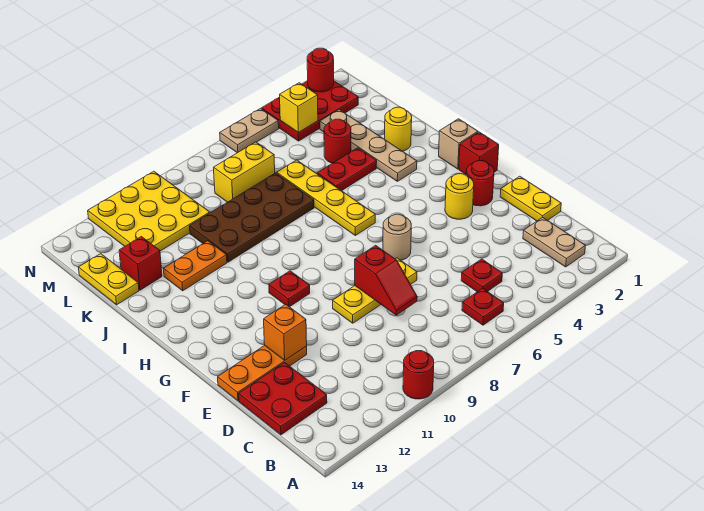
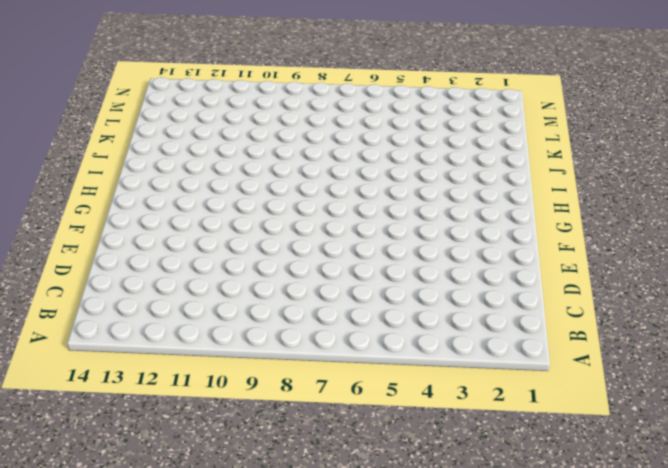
none -> red 1x1 round brick [403,351,434,399]
none -> tan 1x2 plate [523,217,586,267]
none -> red 1x1 plate [462,288,504,325]
none -> red 1x1 plate [461,259,502,292]

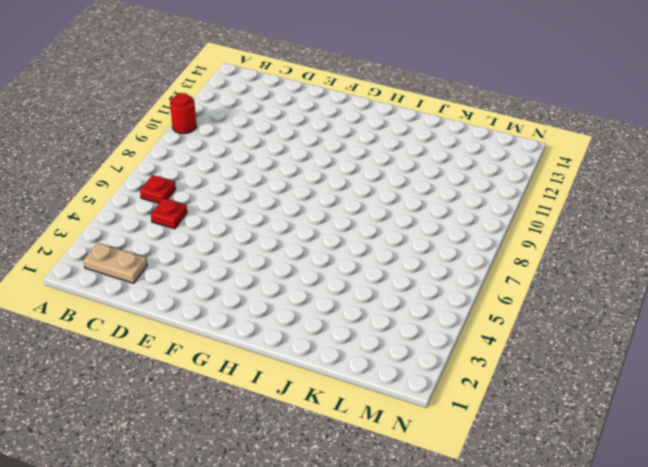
none -> red 2x2 plate [239,363,327,435]
none -> yellow 1x2 plate [500,176,561,221]
none -> yellow 1x3 plate [333,258,417,323]
none -> orange 1x3 plate [218,346,307,401]

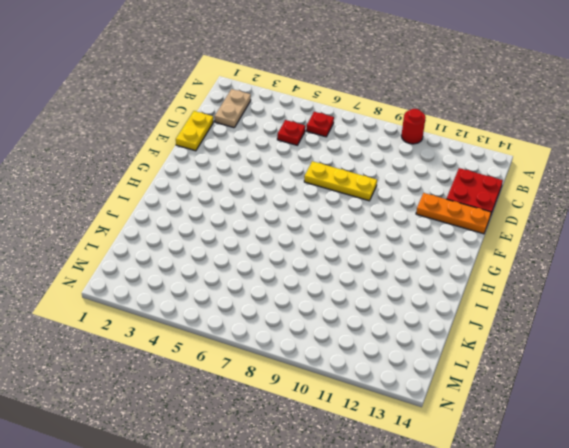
none -> red 1x1 round brick [466,161,494,206]
none -> yellow 1x1 round brick [445,174,474,219]
none -> tan 1x1 round brick [383,214,411,260]
none -> red 1x1 brick [459,132,499,174]

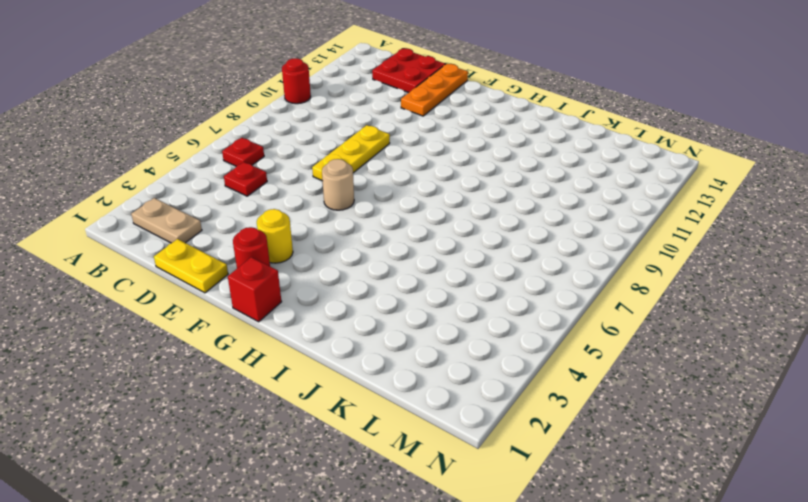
none -> red 1x1 plate [269,271,310,307]
none -> tan 1x1 brick [439,119,478,169]
none -> yellow 1x4 plate [277,160,375,235]
none -> tan 1x4 plate [320,110,417,181]

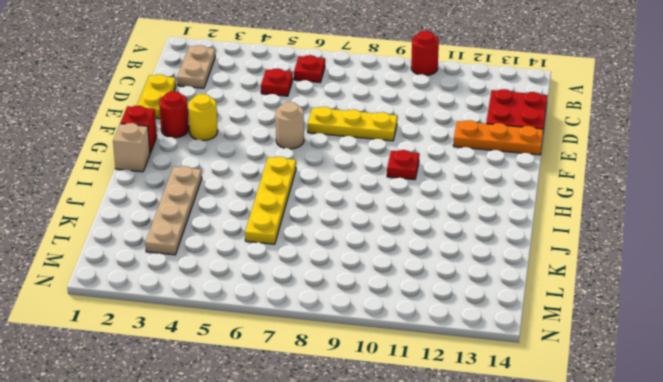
none -> yellow 1x1 round brick [385,107,412,151]
none -> red 1x2 plate [317,148,377,191]
none -> brown 2x4 plate [190,173,314,262]
none -> orange 1x2 plate [163,241,227,291]

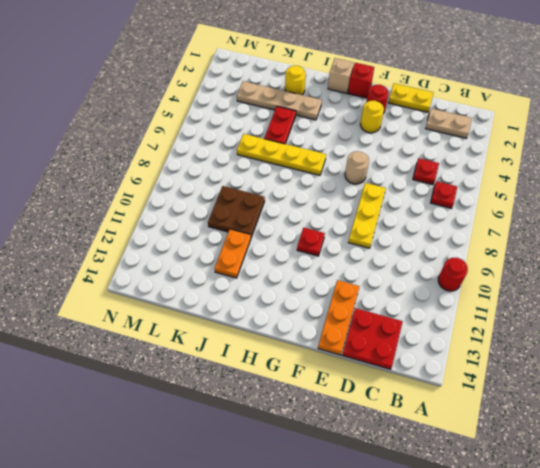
brown 2x2 plate [208,186,265,237] -> brown 2x4 plate [190,173,314,262]
none -> red 1x1 round brick [324,119,351,163]
none -> red 1x1 brick [119,237,162,290]
none -> yellow 1x2 plate [78,254,139,305]
none -> yellow 1x2 brick [214,142,275,202]

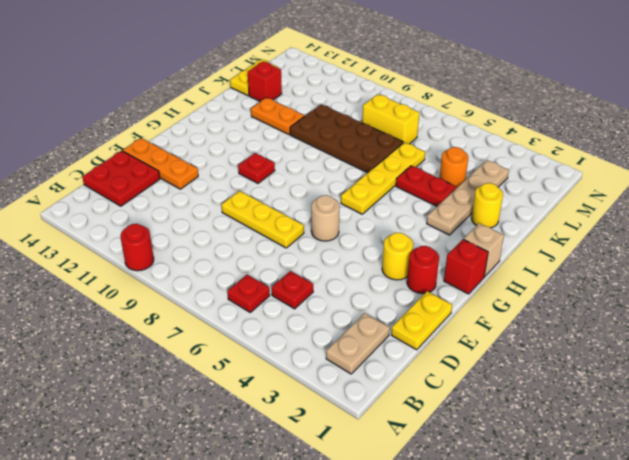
orange 1x1 round brick [439,147,468,188] -> red 1x1 round brick [324,119,351,163]
none -> yellow 3x3 plate [88,171,210,251]
none -> red 2x3 plate [262,81,358,141]
none -> tan 1x2 plate [220,109,279,153]
none -> red 1x2 slope [355,245,417,315]

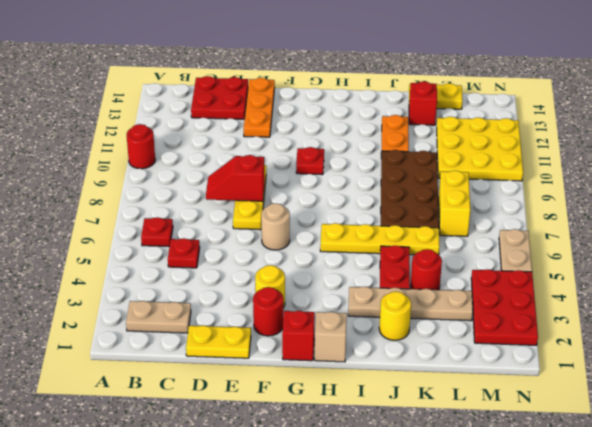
none -> orange 1x1 brick [264,304,307,360]
none -> yellow 1x1 brick [280,83,318,133]
none -> red 1x1 round brick [307,48,334,92]

